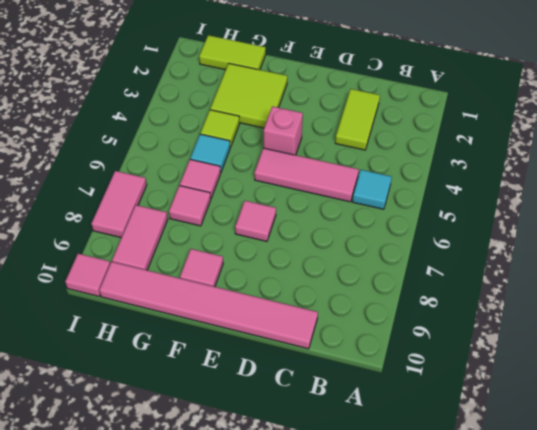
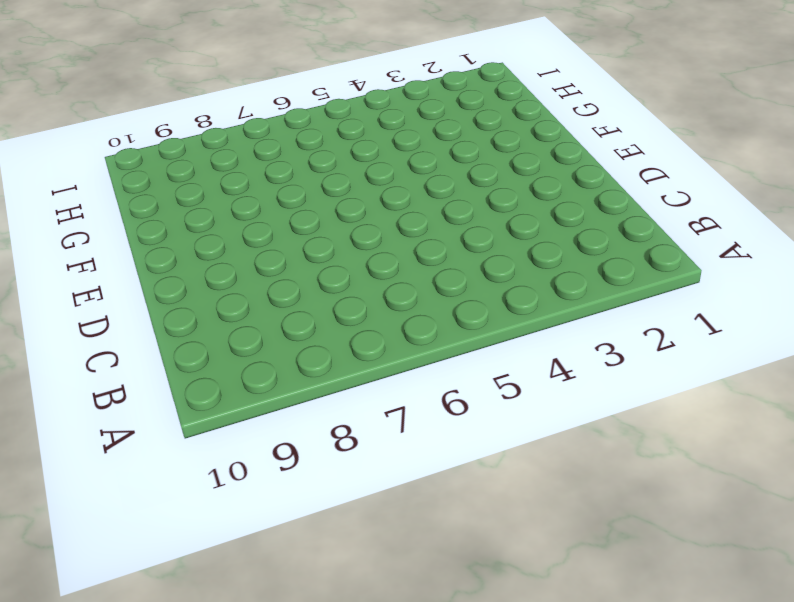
none -> cyan 1x1 tile [352,170,392,209]
none -> lime 1x2 tile [335,89,380,150]
none -> pink 1x3 tile [254,148,359,202]

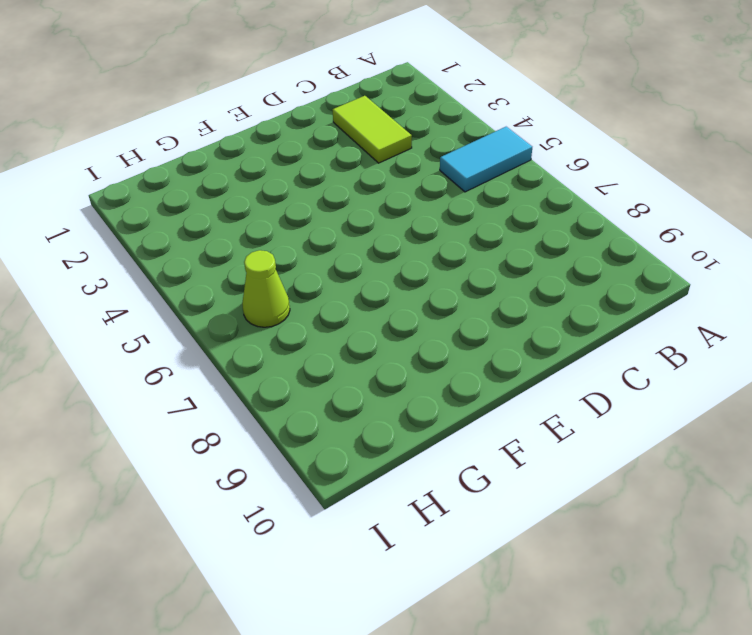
cyan 1x2 tile [440,127,532,192] -> cyan 1x1 tile [352,170,392,209]
lime 1x1 cone [242,250,290,327] -> none
none -> pink 1x3 tile [254,148,359,202]
none -> pink 1x6 tile [99,262,318,349]
none -> pink 1x1 brick [264,106,303,155]

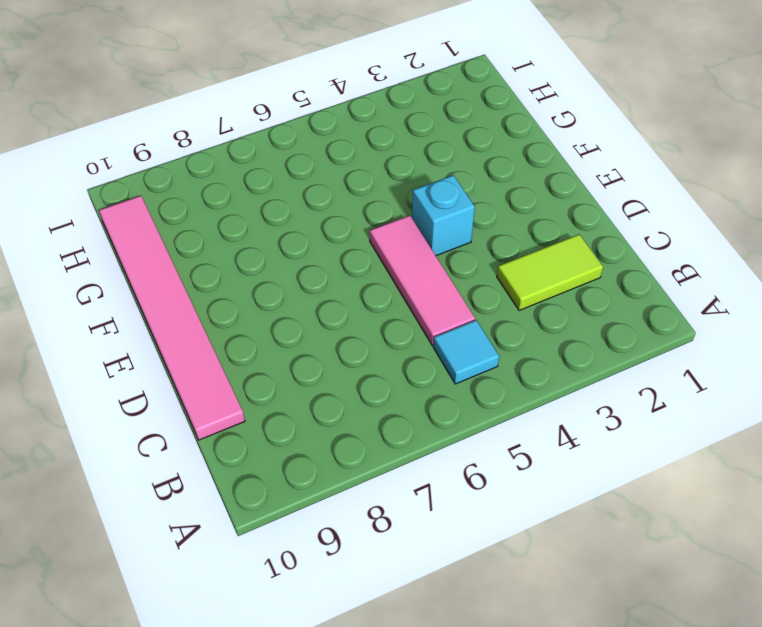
cyan 1x1 brick [412,175,475,256] -> pink 1x1 brick [264,106,303,155]
none -> pink 1x1 tile [235,201,276,241]
none -> lime 2x2 tile [210,64,287,128]
none -> pink 1x1 tile [180,249,223,287]

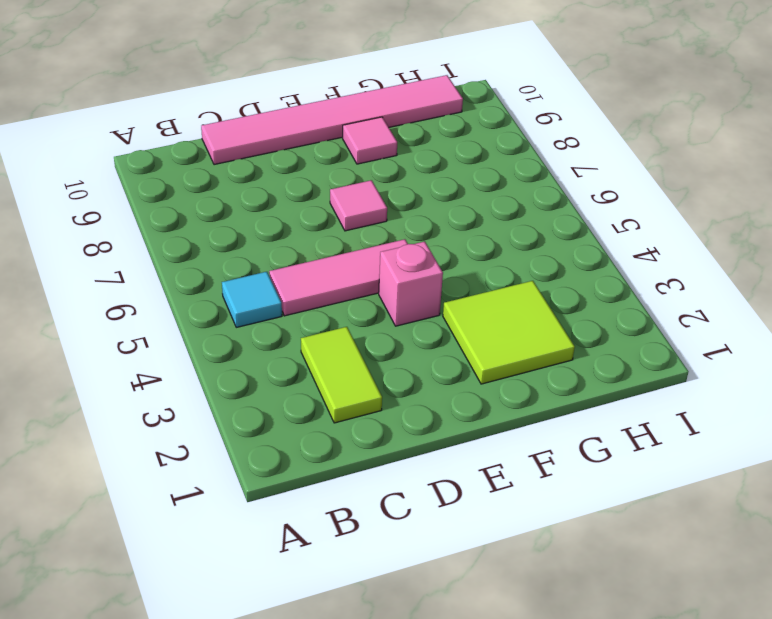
none -> lime 1x2 tile [199,35,266,70]
none -> lime 1x1 tile [200,110,240,147]
none -> cyan 1x1 tile [190,134,230,172]

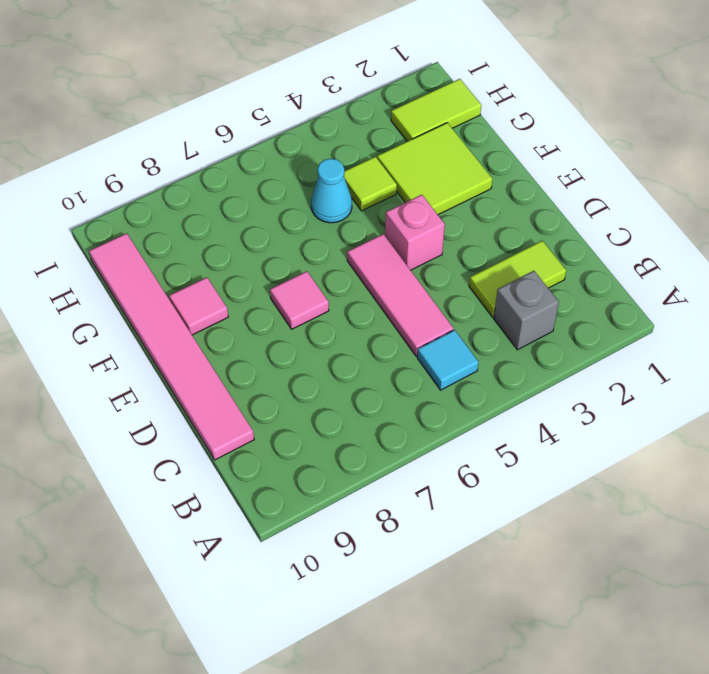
grey 1x1 brick [494,271,559,350] -> none
cyan 1x1 cone [311,159,352,223] -> cyan 1x1 tile [190,134,230,172]
lime 1x2 tile [391,79,481,141] -> lime 1x2 tile turned to [199,35,266,70]
none -> pink 1x1 tile [180,159,221,198]
none -> pink 1x1 tile [169,186,211,226]
none -> pink 1x2 tile [112,205,168,270]

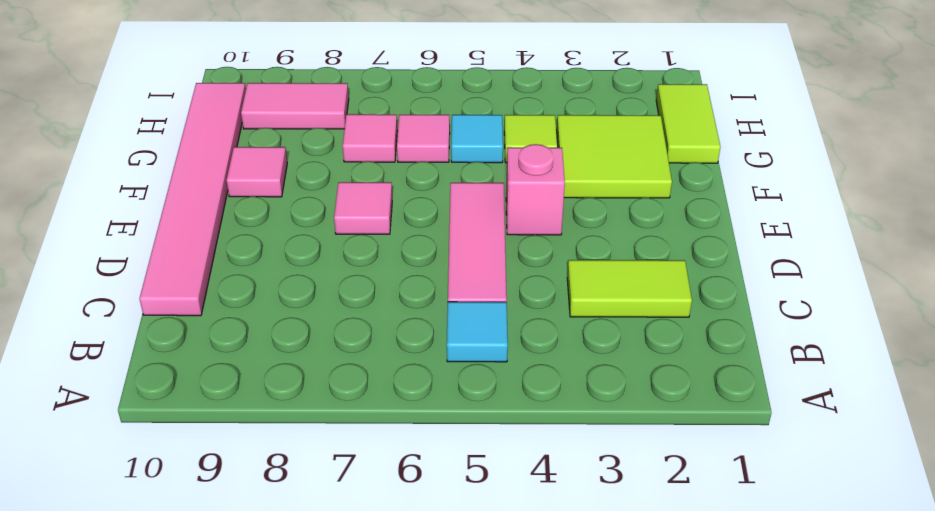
none -> pink 1x2 tile [91,171,147,238]
none -> pink 1x1 tile [65,254,110,296]

